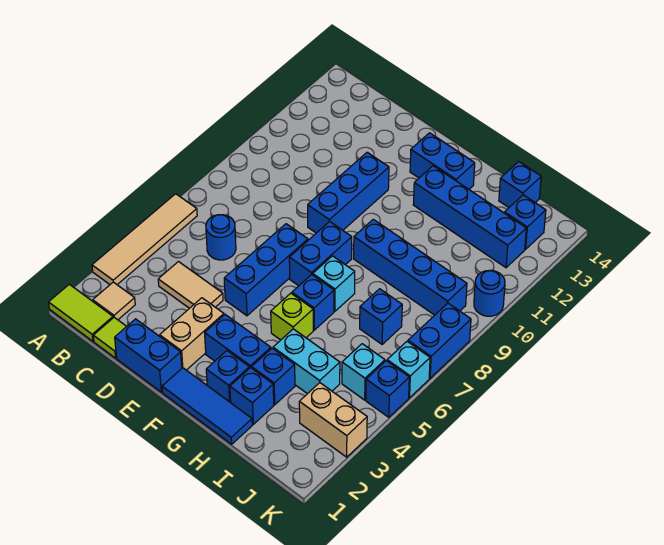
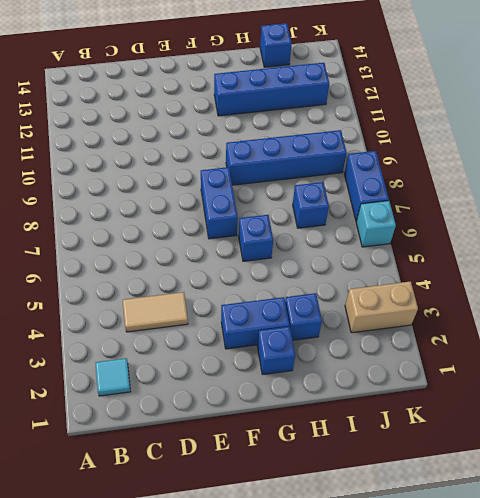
cyan 1x1 tile [95,358,131,396] -> tan 1x1 tile [93,282,135,320]
none -> lime 1x2 tile [49,284,113,341]
none -> tan 1x4 tile [92,194,197,285]
none -> lime 1x1 tile [93,317,127,358]
none -> blue 1x1 round brick [206,215,236,260]

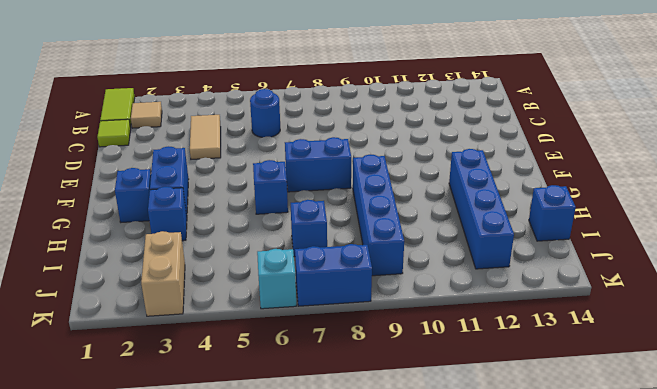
none -> tan 1x4 tile [92,194,197,285]
none -> blue 1x2 brick [115,319,182,392]
none -> tan 1x2 brick [160,298,224,370]
none -> blue 1x3 brick [224,224,308,316]

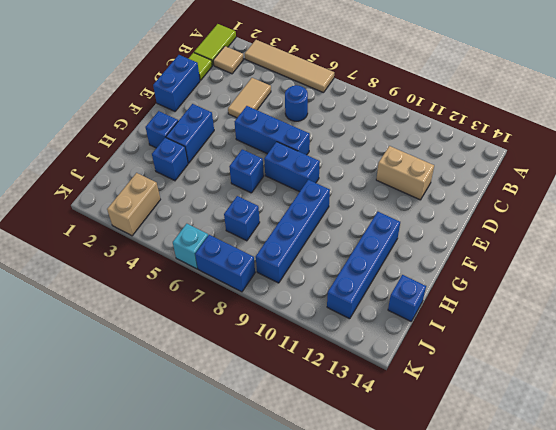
tan 1x2 brick [376,146,434,200] -> tan 1x2 brick moved to [160,298,224,370]
none -> blue 1x3 brick [308,152,389,233]
none -> blue 1x3 tile [162,368,252,444]
none -> blue 1x2 brick [410,133,475,189]
none -> lime 1x1 brick [271,293,313,340]

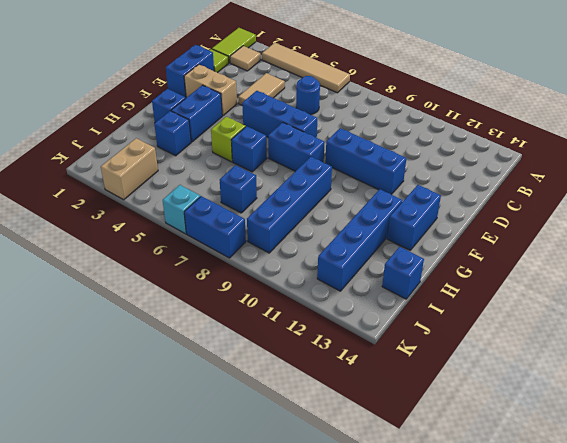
none -> blue 1x3 tile [162,368,252,444]
none -> cyan 1x1 brick [313,256,355,311]
none -> blue 1x1 brick [230,368,274,424]
none -> cyan 1x2 brick [273,329,340,394]

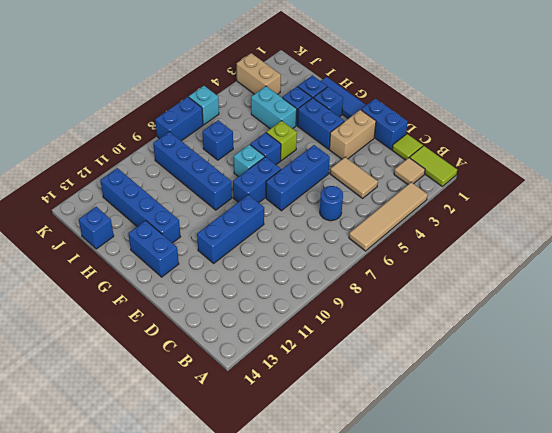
none -> cyan 1x1 brick [342,344,385,400]
none -> blue 1x1 brick [505,195,546,249]
none -> blue 1x1 brick [366,361,409,417]
none -> blue 1x1 round brick [474,270,505,316]

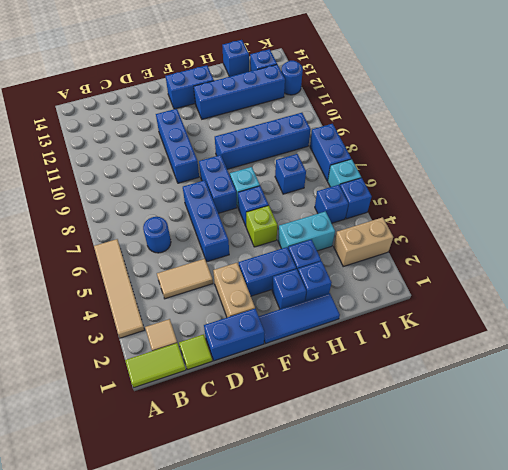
blue 1x1 brick [315,185,348,223] -> cyan 1x1 brick [342,344,385,400]
blue 1x1 round brick [281,61,303,95] -> blue 1x1 round brick moved to [474,270,505,316]

